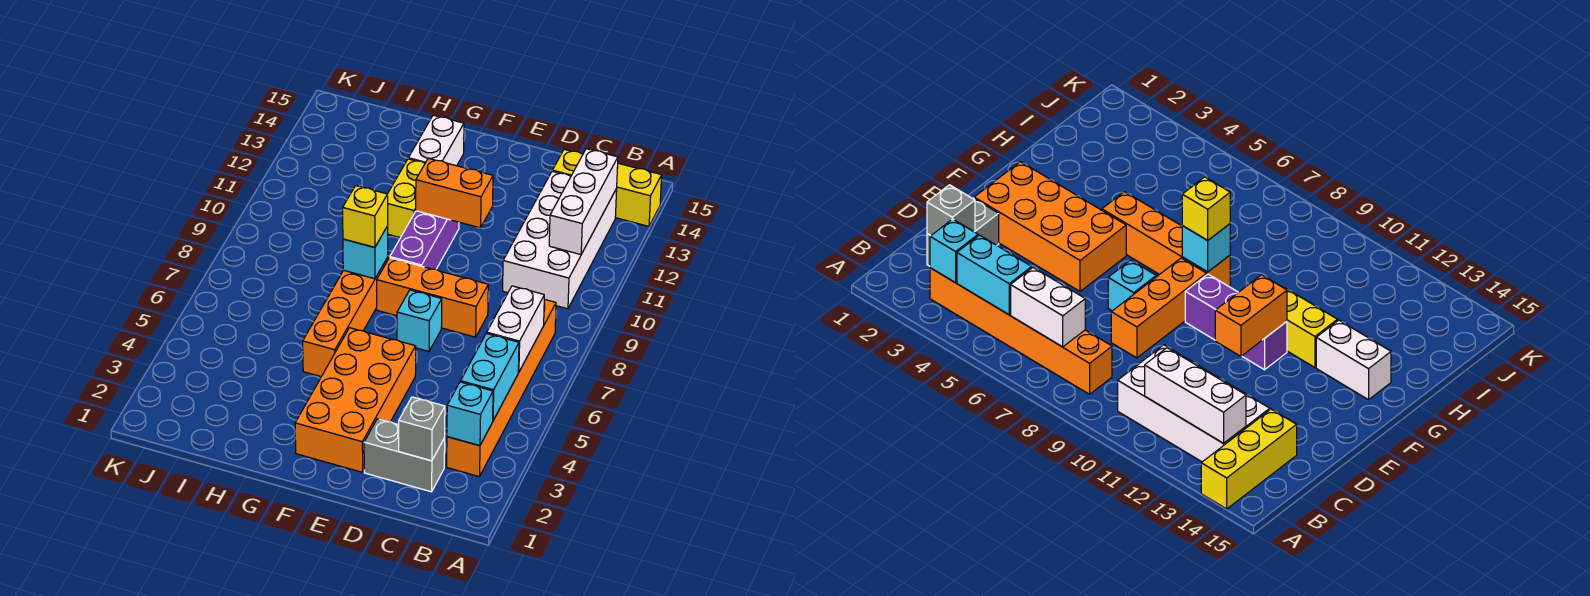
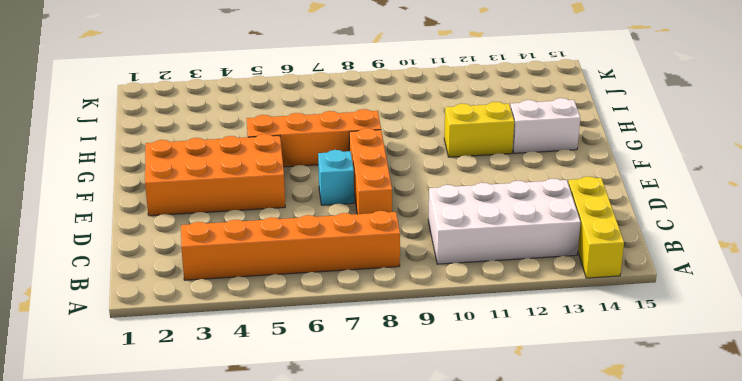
none -> grey 1x2 brick [364,419,445,492]
none -> purple 1x3 brick [390,211,459,269]
none -> cyan 1x1 brick [447,382,493,446]

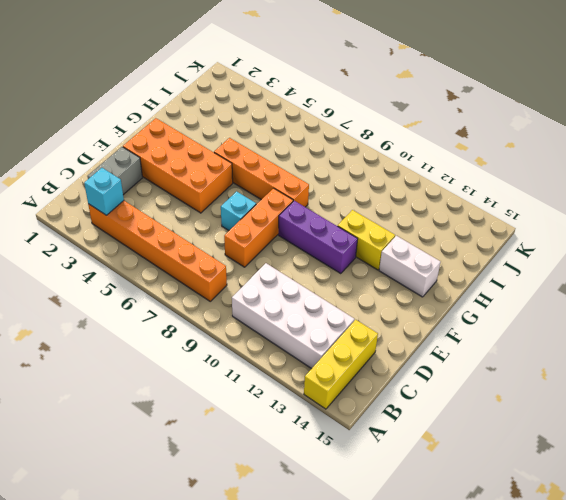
none -> cyan 1x2 brick [461,333,519,420]
none -> white 1x2 brick [487,286,544,372]
none -> white 1x3 brick [549,149,618,255]

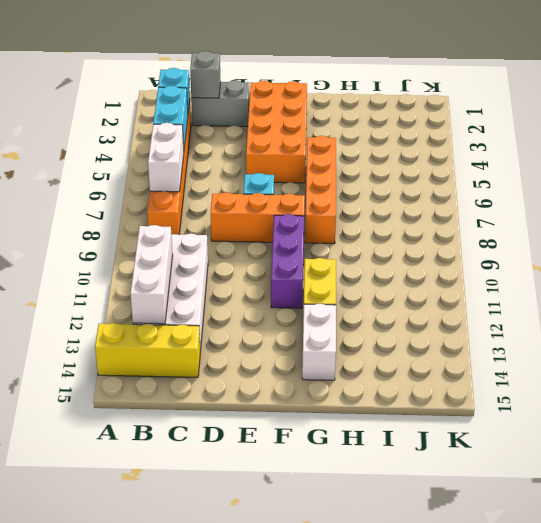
none -> orange 1x2 brick [416,158,493,228]
none -> cyan 1x1 brick [343,226,388,279]
none -> yellow 1x1 brick [343,186,388,247]

